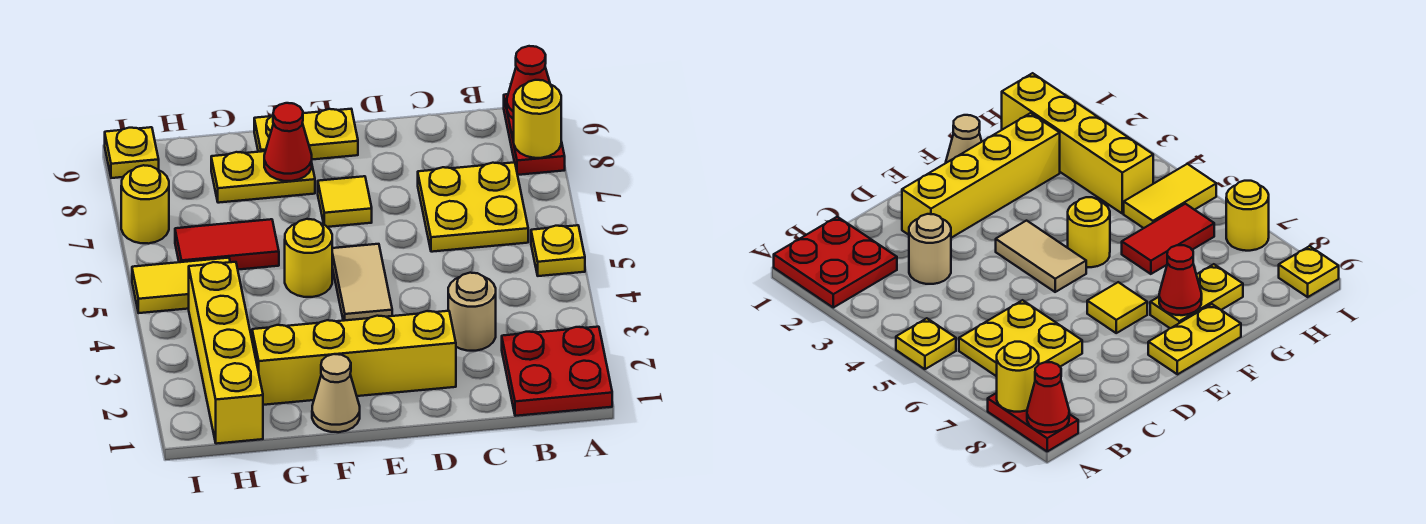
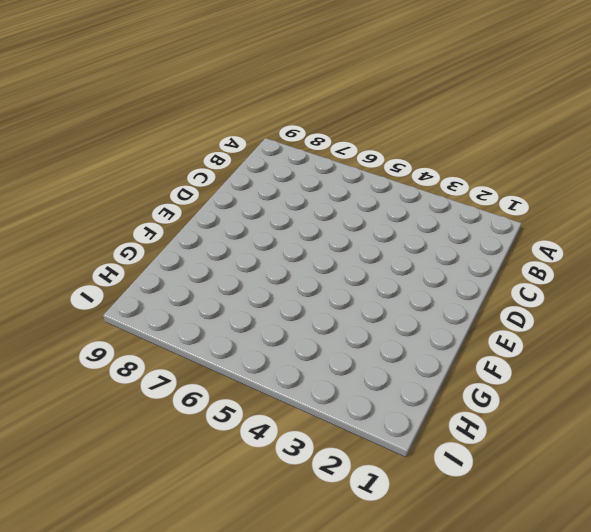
none -> red 2x2 plate [502,327,612,416]
none -> yellow 1x1 plate [531,225,585,276]
none -> red 1x2 plate [504,94,565,175]

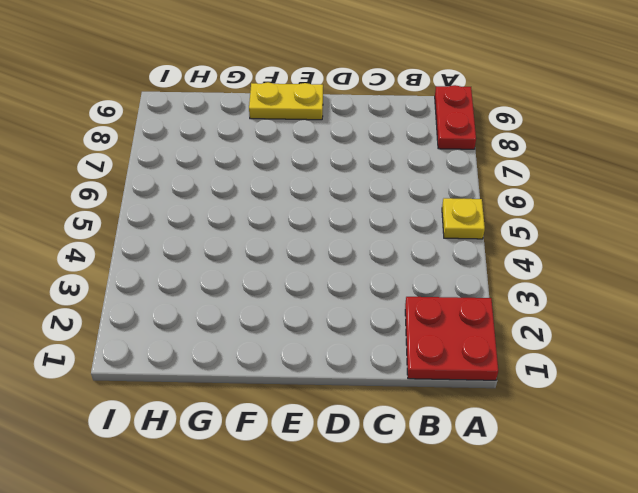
none -> yellow 2x2 plate [418,162,528,252]
none -> tan 1x1 round brick [448,273,496,351]
none -> yellow 1x4 brick [252,311,456,405]

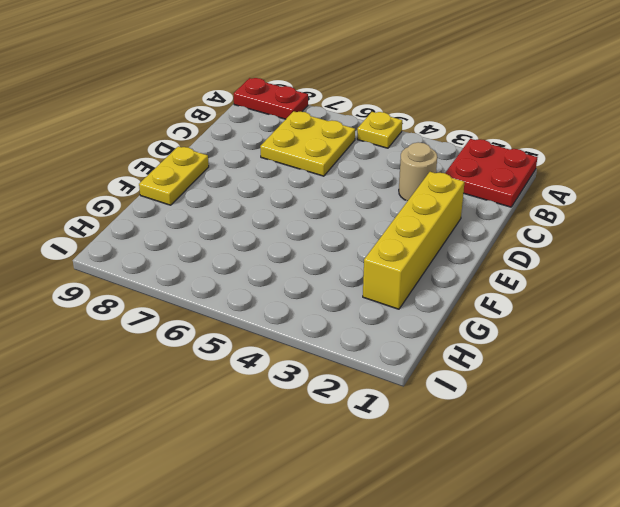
none -> tan 1x2 tile [332,244,392,321]
none -> yellow 1x1 tile [318,176,372,227]
none -> tan 1x1 cone [312,354,360,432]

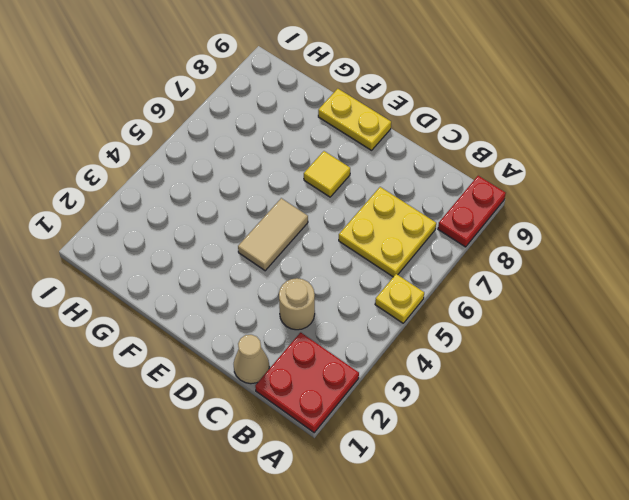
tan 1x1 cone [234,335,269,384] -> tan 1x1 cone moved to [312,354,360,432]
none -> yellow 1x4 brick [252,311,456,405]
none -> yellow 1x1 round brick [285,219,332,297]
none -> yellow 1x2 plate [211,151,315,203]

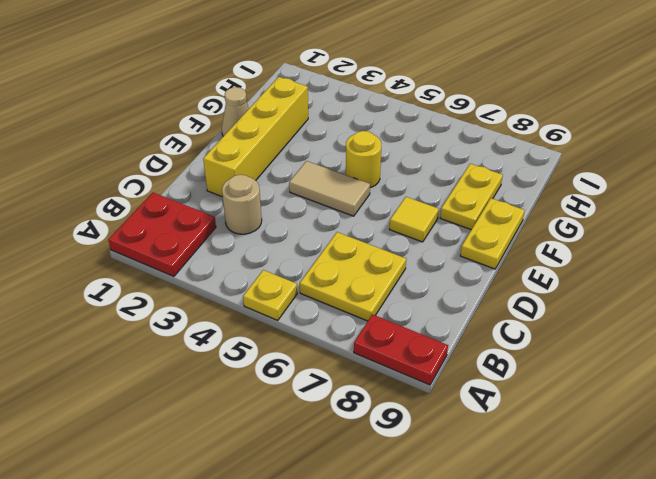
none -> red 1x2 tile [175,219,279,270]
none -> yellow 1x4 brick [189,262,263,444]
none -> yellow 1x2 tile [132,258,230,313]

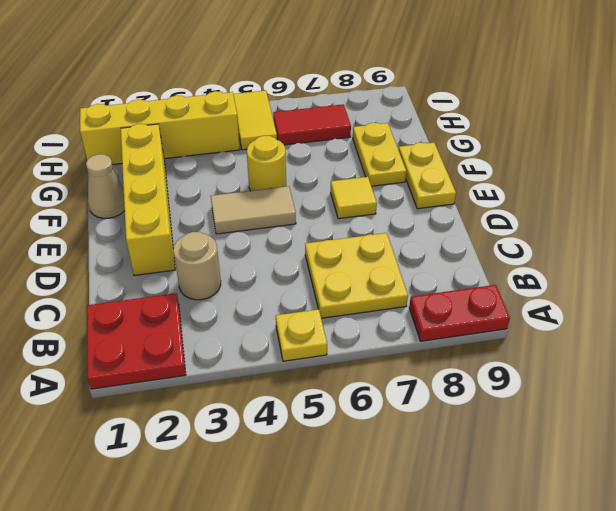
red 1x2 tile [273,104,351,145] -> red 1x2 tile turned to [175,219,279,270]
none -> yellow 1x1 round brick [121,165,169,244]
none -> yellow 1x1 plate [105,127,159,178]
none -> yellow 1x1 round brick [514,80,561,158]

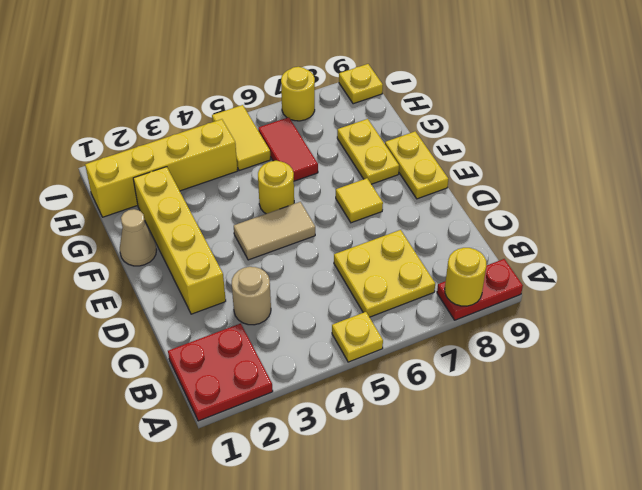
none -> red 1x1 cone [507,46,550,119]
none -> red 1x1 cone [264,103,312,181]

